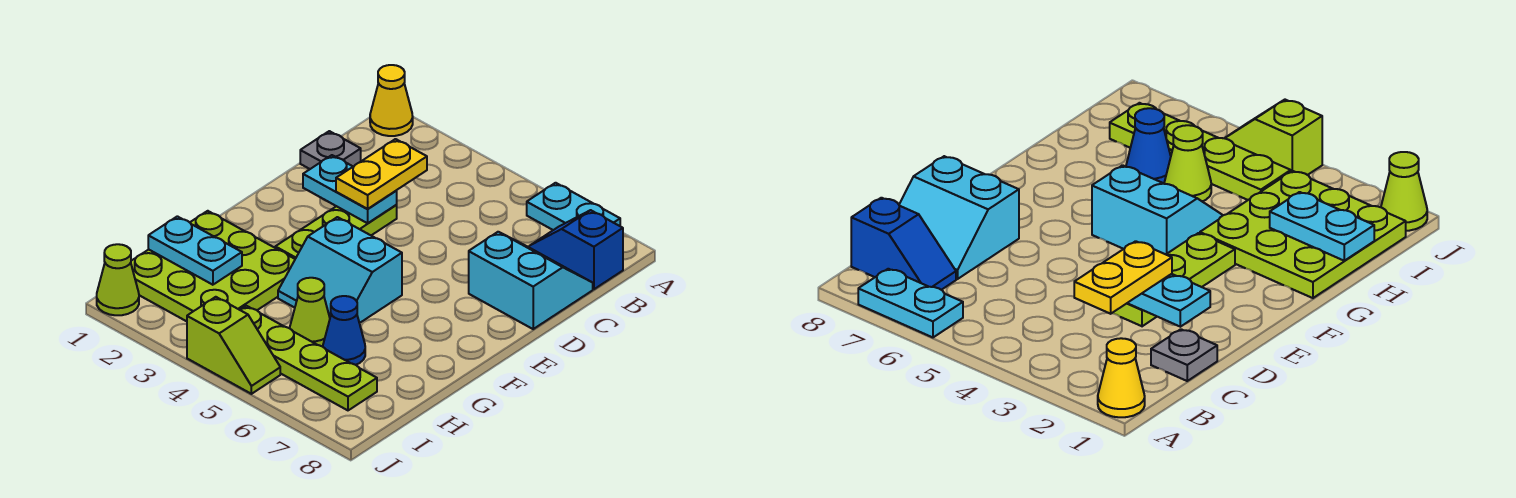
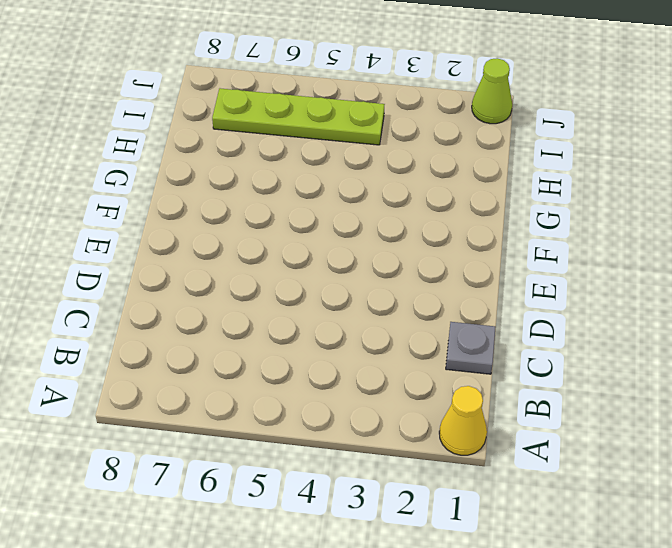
none -> cyan 1x2 plate [527,183,620,230]
none -> blue 1x2 slope [529,210,623,289]
none -> cyan 2x2 slope [469,232,593,329]

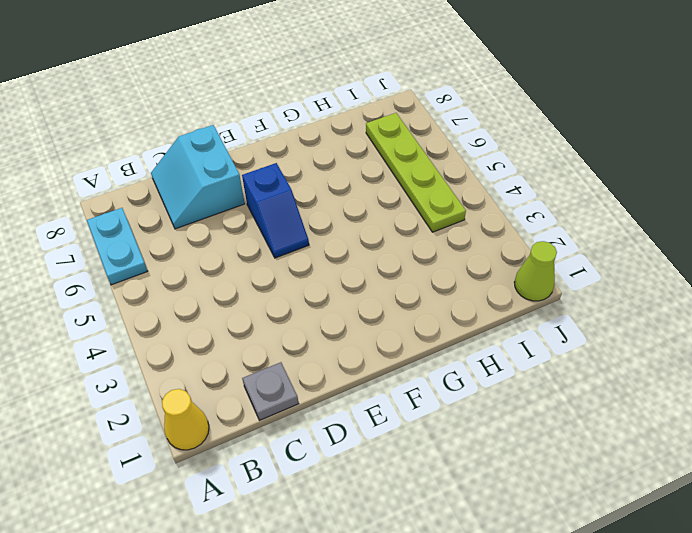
blue 1x2 slope [242,163,309,258] -> blue 1x2 slope moved to [529,210,623,289]
none -> lime 1x3 plate [275,205,397,259]
none -> cyan 2x2 slope [278,217,402,323]
none -> lime 3x3 plate [131,211,295,321]

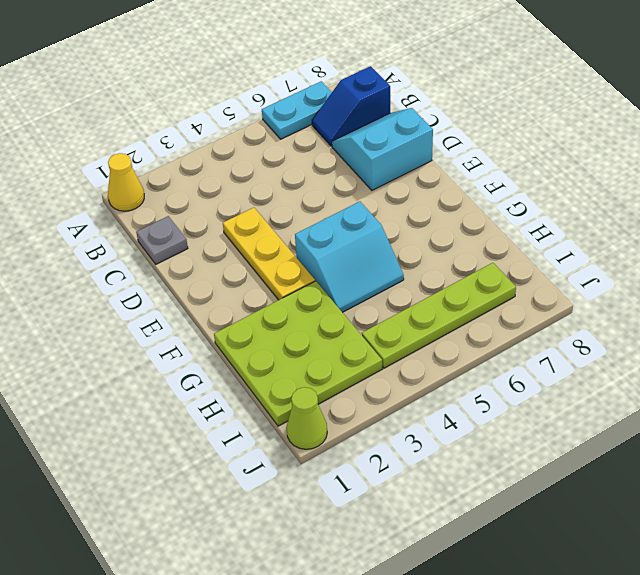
yellow 1x3 plate [223,208,315,300] -> lime 1x3 plate [275,205,397,259]
none -> lime 1x1 cone [290,278,330,347]
none -> blue 1x1 cone [323,296,365,365]
none -> lime 1x2 slope [187,297,280,394]

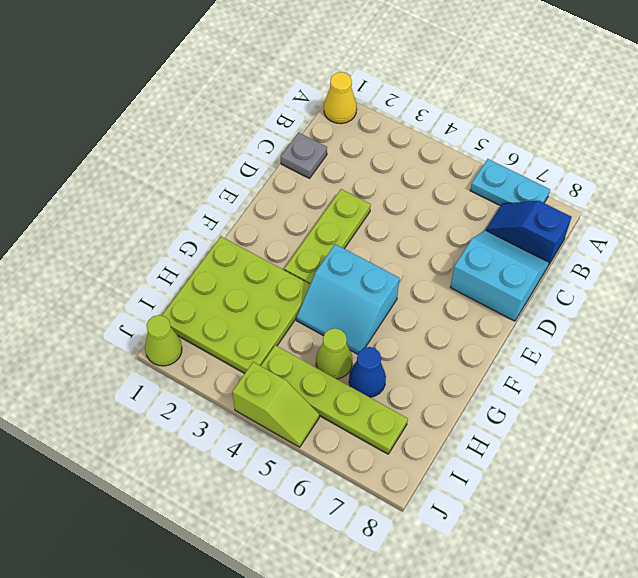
none -> cyan 1x2 plate [303,155,397,223]
none -> cyan 1x2 plate [148,216,242,285]
none -> yellow 1x2 plate [336,139,427,209]

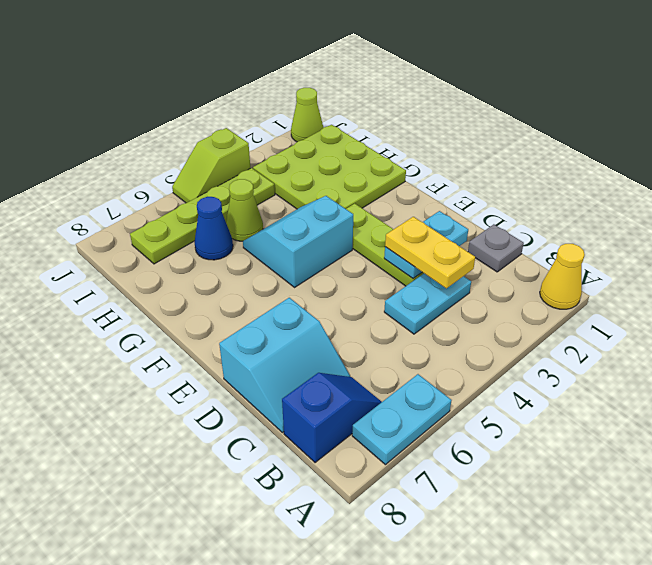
cyan 1x2 plate [384,274,471,334] -> cyan 1x2 plate moved to [148,216,242,285]

